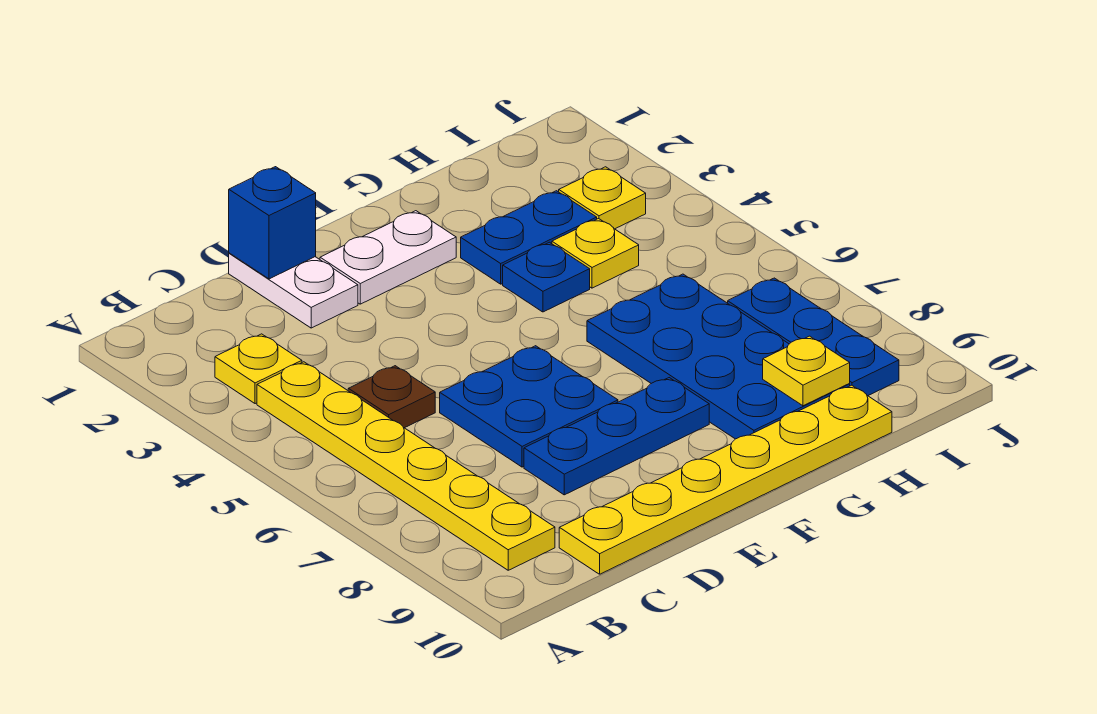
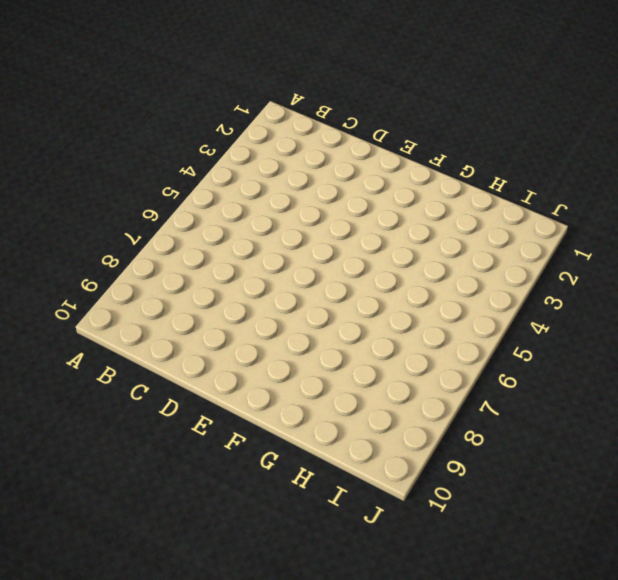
none -> yellow 1x1 plate [215,334,302,404]
none -> yellow 1x6 plate [257,362,555,570]
none -> brown 1x1 plate [348,366,435,428]

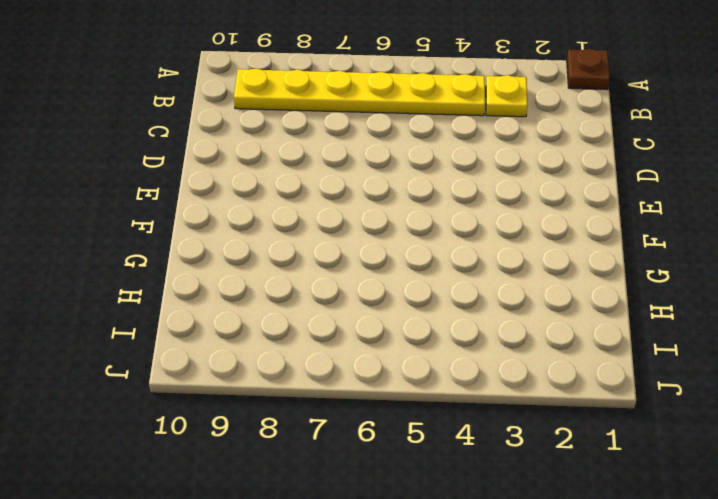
brown 1x1 plate [567,49,610,90] -> brown 1x1 plate moved to [348,366,435,428]
none -> yellow 1x6 plate [559,385,892,574]
none -> white 1x2 plate [229,253,358,328]
none -> blue 2x2 plate [440,346,618,467]

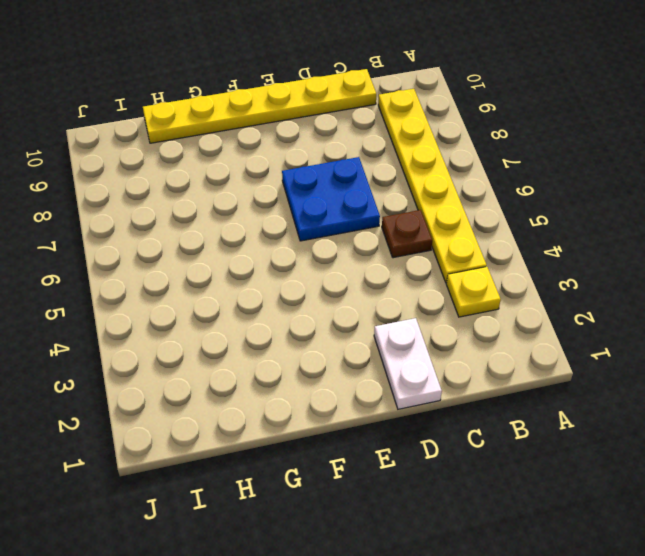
none -> blue 1x3 plate [524,378,709,495]
none -> white 1x2 plate [320,211,456,304]
none -> blue 1x2 plate [461,191,597,284]

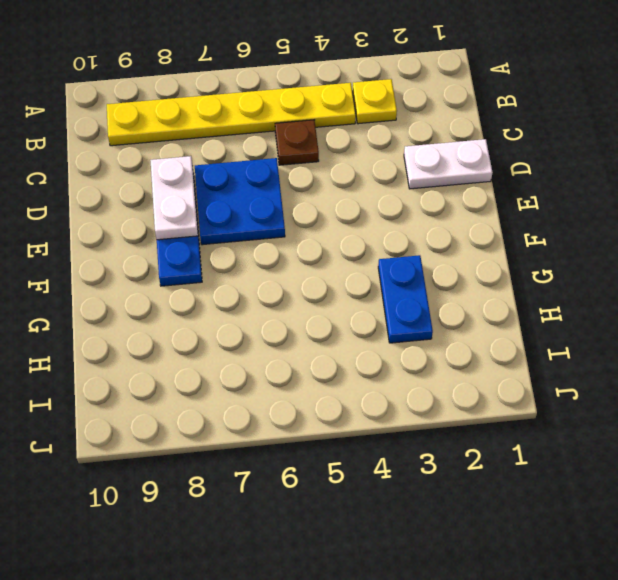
white 1x2 plate [150,156,198,240] -> white 1x2 plate moved to [320,211,456,304]
none -> yellow 1x6 plate [559,385,892,574]
none -> blue 1x1 plate [503,242,590,312]
none -> blue 2x4 plate [587,274,850,439]

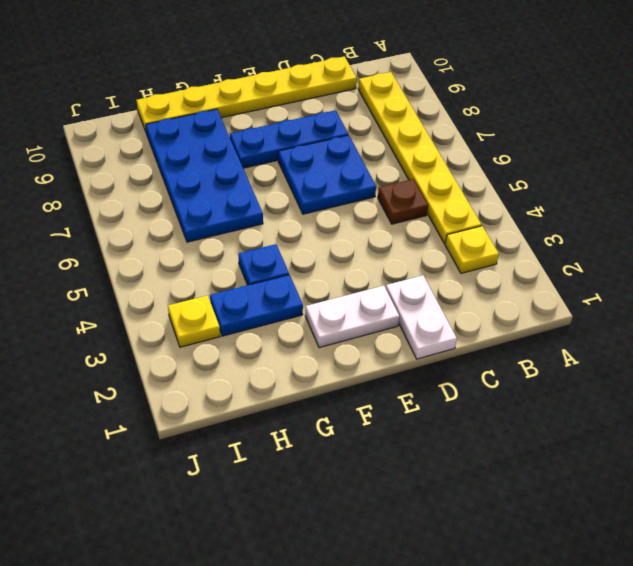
none -> yellow 1x1 plate [552,219,639,288]
none -> blue 1x3 plate [728,278,899,396]
none -> blue 1x1 brick [229,167,316,279]

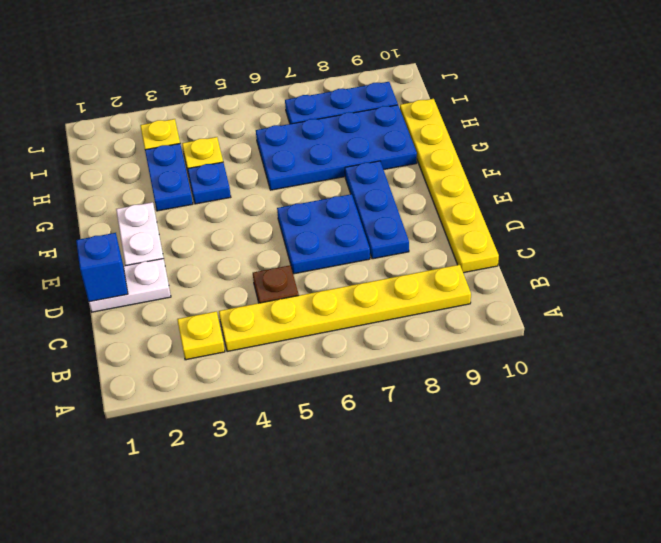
none -> yellow 1x1 plate [763,336,850,406]

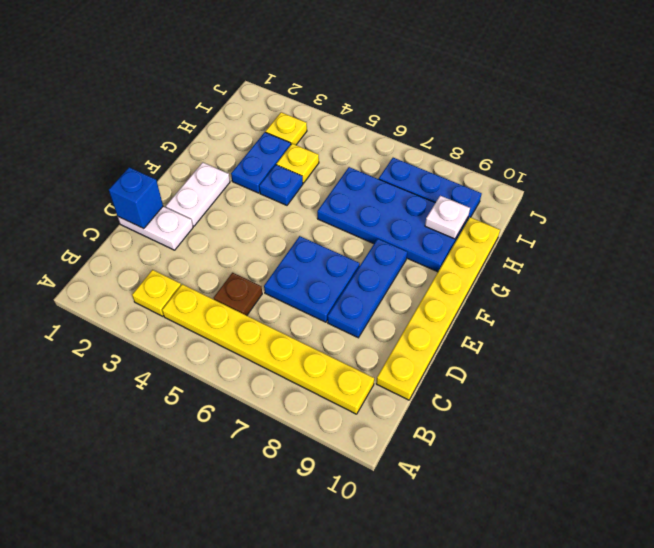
white 1x1 plate [425,196,470,239] -> yellow 1x1 plate [763,336,850,406]

